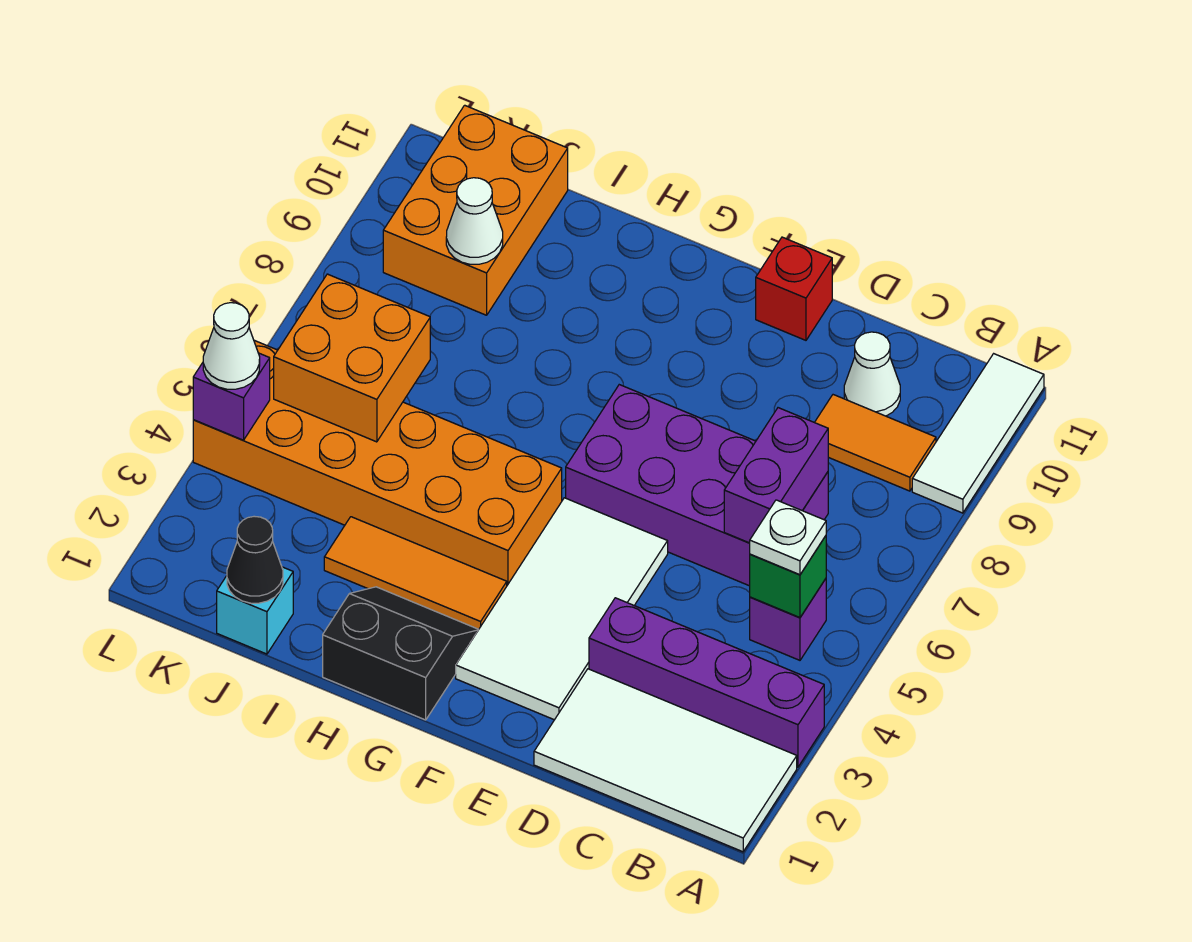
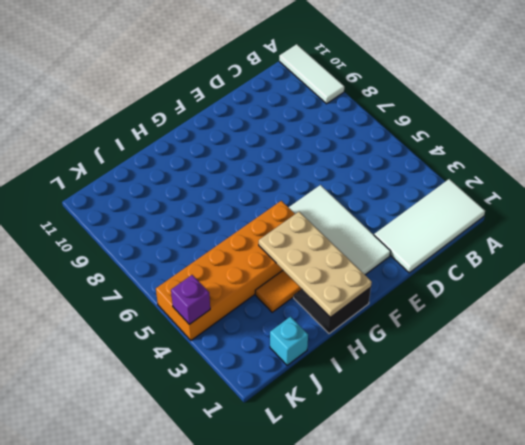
tan 2x4 plate [259,212,372,317] -> none
none -> purple 1x4 brick [589,598,824,767]
none -> purple 1x1 brick [750,579,826,660]
none -> orange 1x2 tile [815,395,936,491]

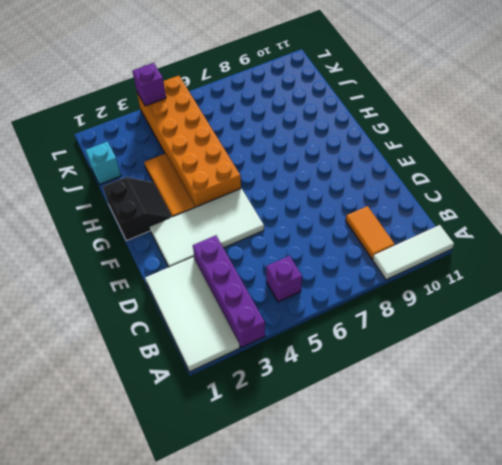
none -> purple 2x4 brick [566,385,828,586]
none -> white 1x1 cone [844,332,900,416]
none -> red 1x1 brick [756,237,832,340]

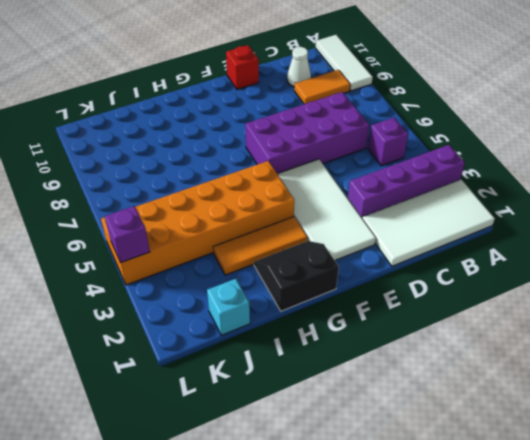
none -> orange 2x3 brick [383,105,568,315]
none -> green 1x1 brick [750,536,826,617]
none -> purple 1x2 brick [724,408,828,543]

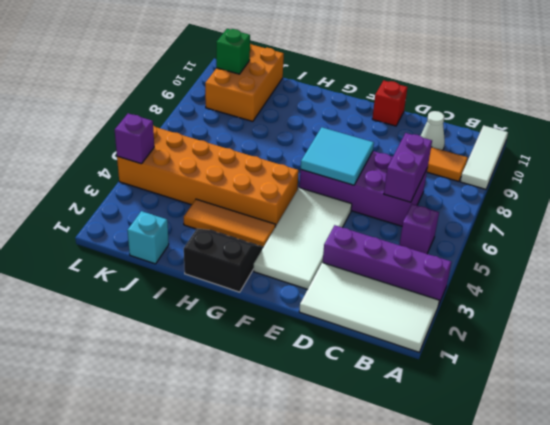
cyan 2x2 tile [301,127,374,185] -> none
green 1x1 brick [216,29,250,74] -> green 1x1 brick moved to [750,536,826,617]
none -> black 1x1 cone [227,516,283,603]
none -> orange 2x2 brick [274,274,430,442]
none -> white 1x1 cone [446,178,503,264]

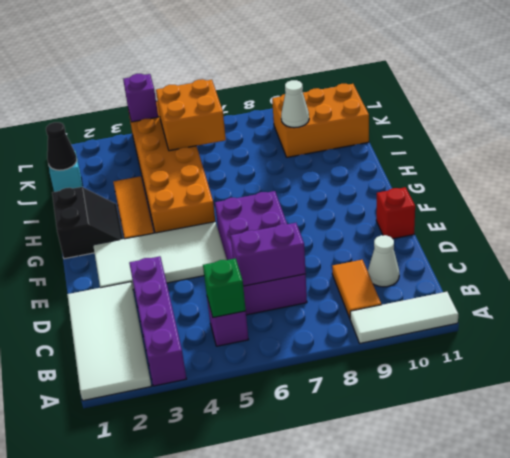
none -> white 1x1 plate [750,500,826,575]
none -> white 1x1 cone [203,303,260,389]

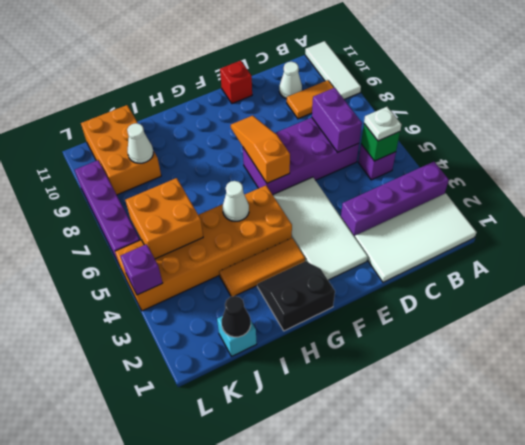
orange 1x3 slope [231,116,290,183] -> none
white 1x1 cone [223,181,249,221] -> white 1x1 cone moved to [203,303,260,389]
purple 1x4 brick [75,160,140,266] -> none

